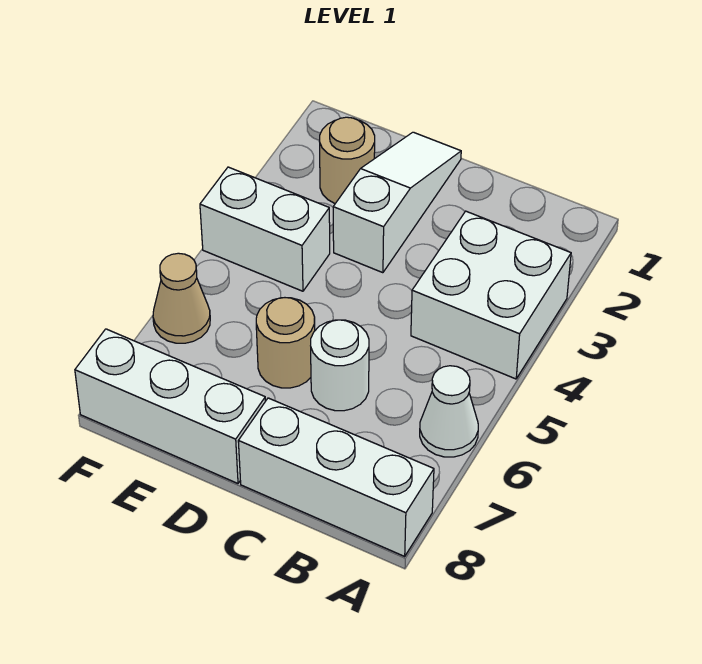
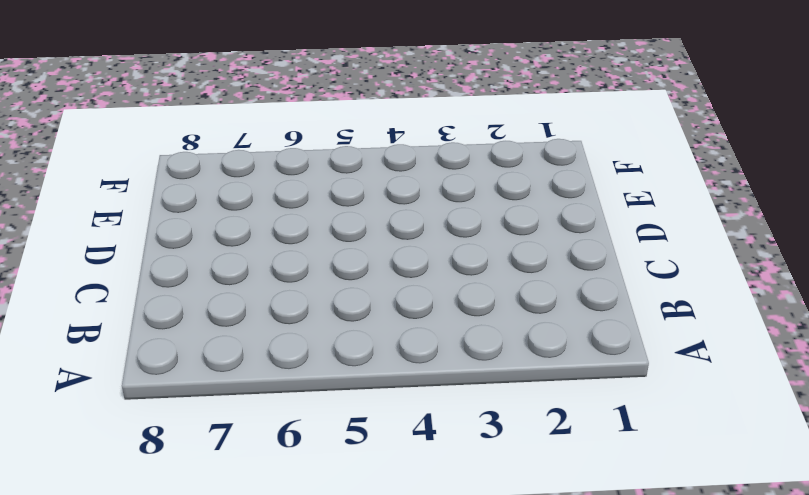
none -> white 2x2 brick [411,211,571,379]
none -> white 1x1 cone [420,366,478,457]

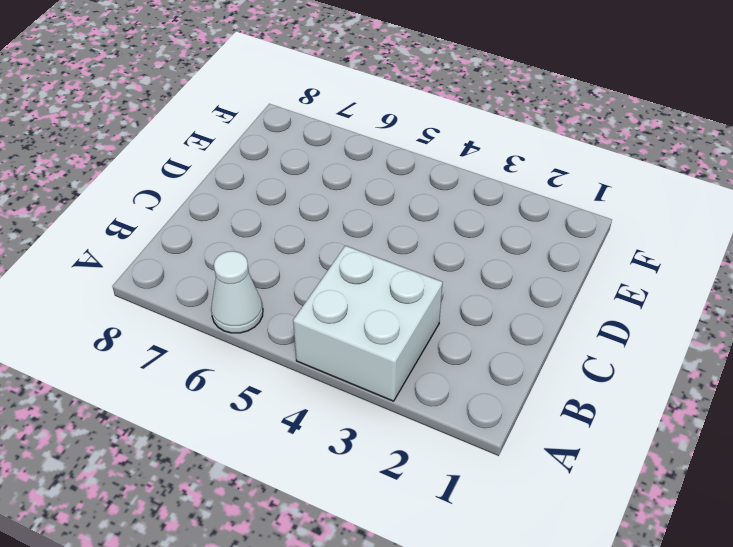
none -> white 1x3 brick [238,398,434,556]
none -> white 1x1 round brick [311,320,369,411]

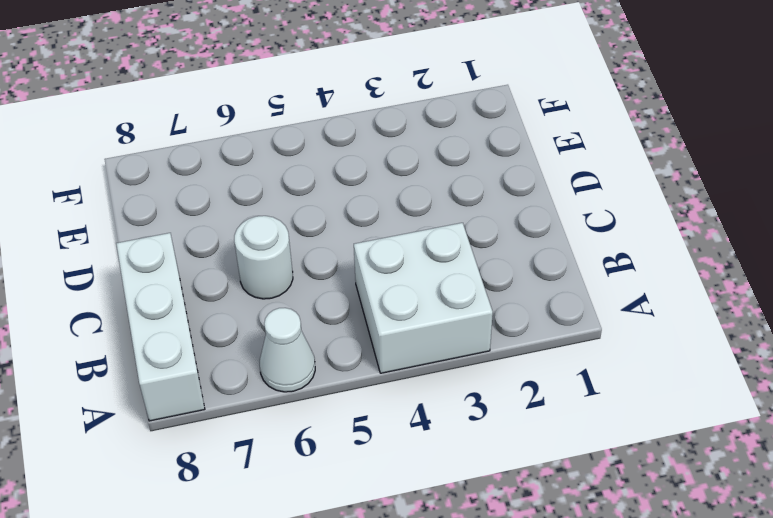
none -> white 1x3 slope [333,132,461,273]
none -> tan 1x1 round brick [256,298,315,388]

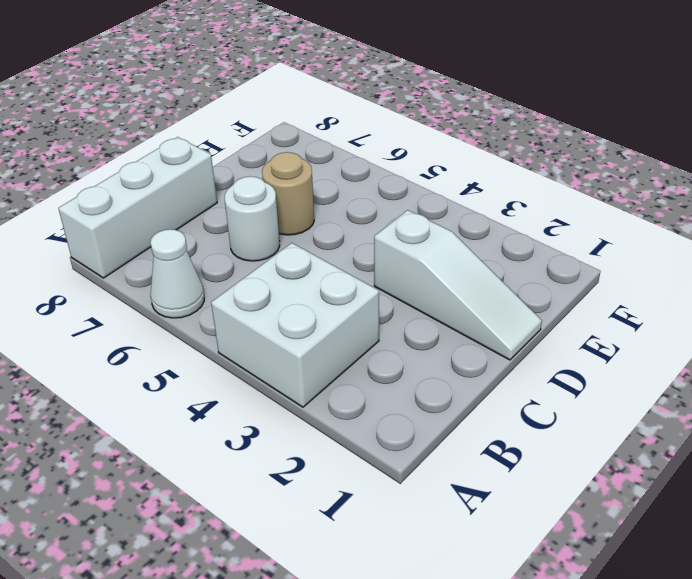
none -> white 1x3 brick [75,329,265,483]
none -> tan 1x1 round brick [319,117,375,203]

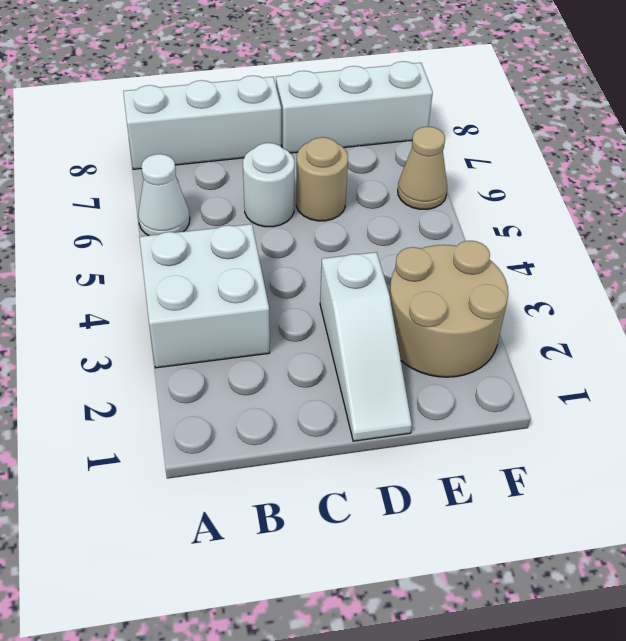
tan 2x2 round brick [389,241,508,377] -> tan 1x1 round brick [319,117,375,203]
none -> white 1x2 brick [200,167,330,291]

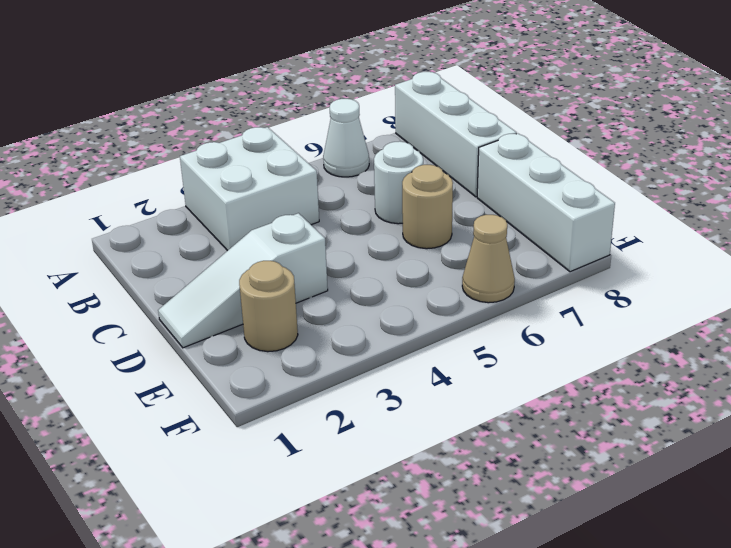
none -> white 1x2 brick [200,167,330,291]

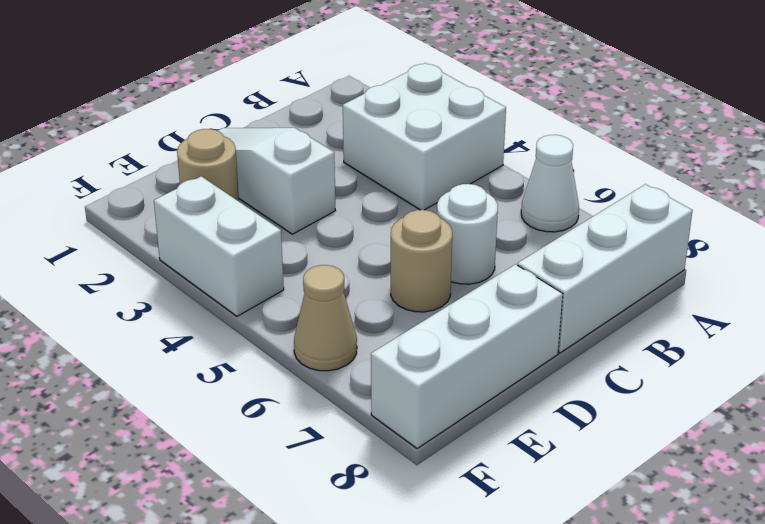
white 1x2 brick [154,176,284,316] -> white 1x2 brick turned to [200,167,330,291]

